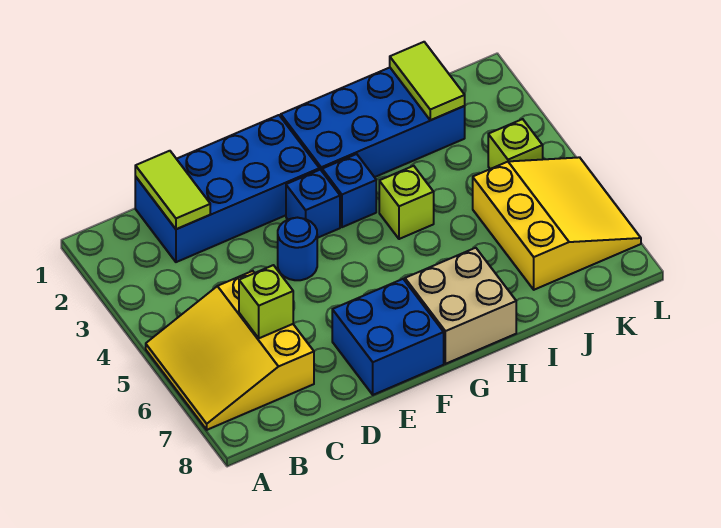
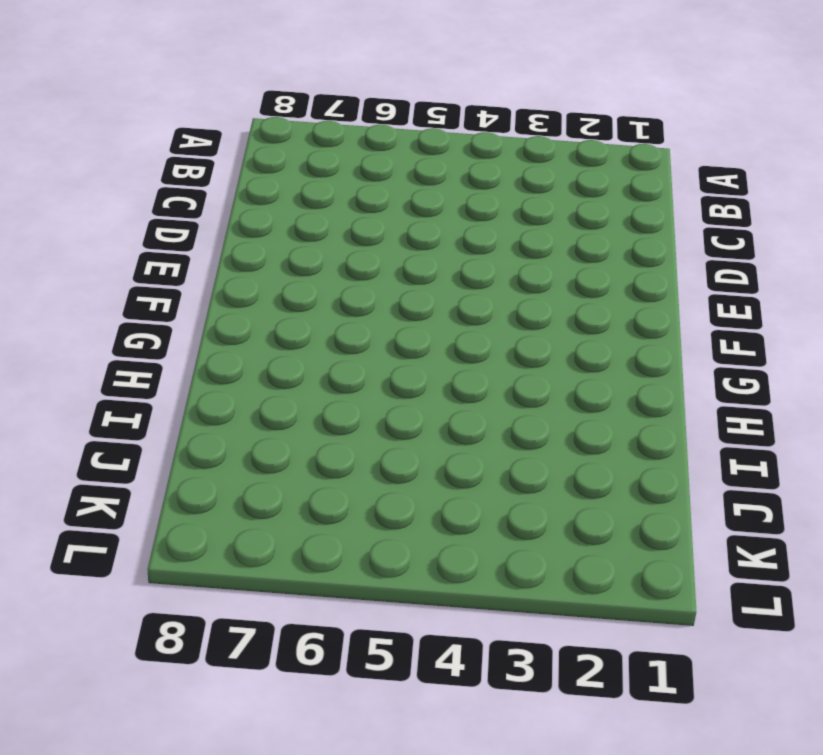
none -> yellow 3x3 slope [146,271,314,430]
none -> blue 2x4 brick [135,115,319,262]
none -> blue 1x1 round brick [278,218,317,280]

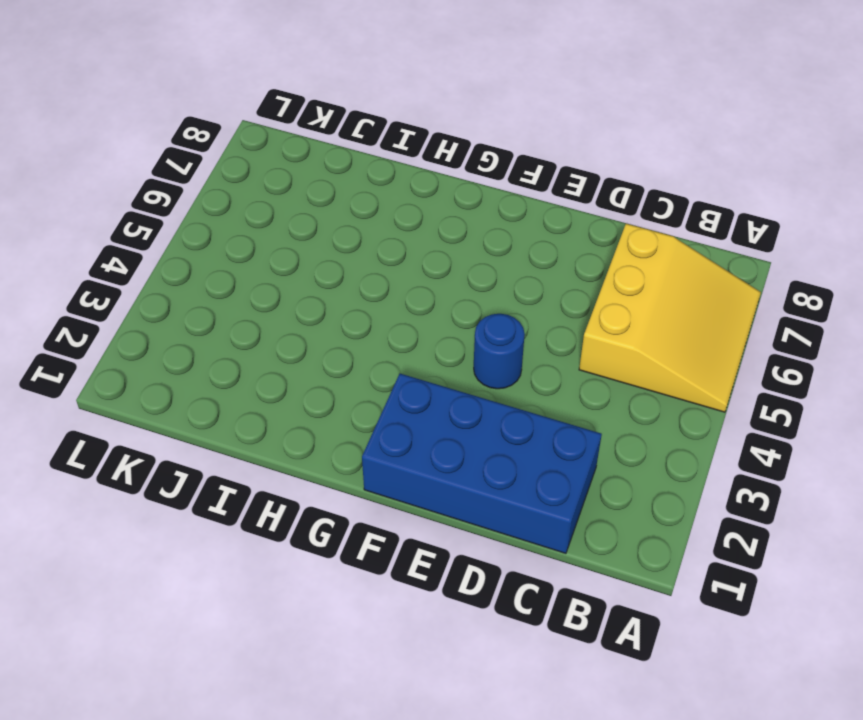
none -> blue 2x2 brick [332,279,444,395]
none -> blue 1x1 brick [286,170,340,238]
none -> blue 2x4 brick [281,68,465,177]

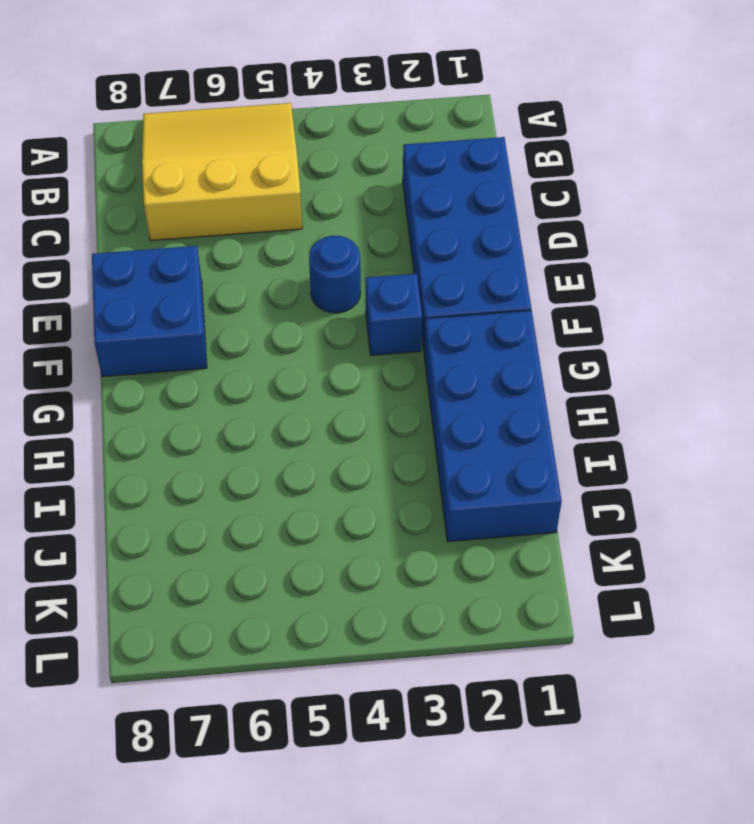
none -> blue 1x1 brick [322,154,376,227]
none -> tan 2x2 brick [405,248,516,364]
none -> lime 1x1 brick [379,166,434,239]

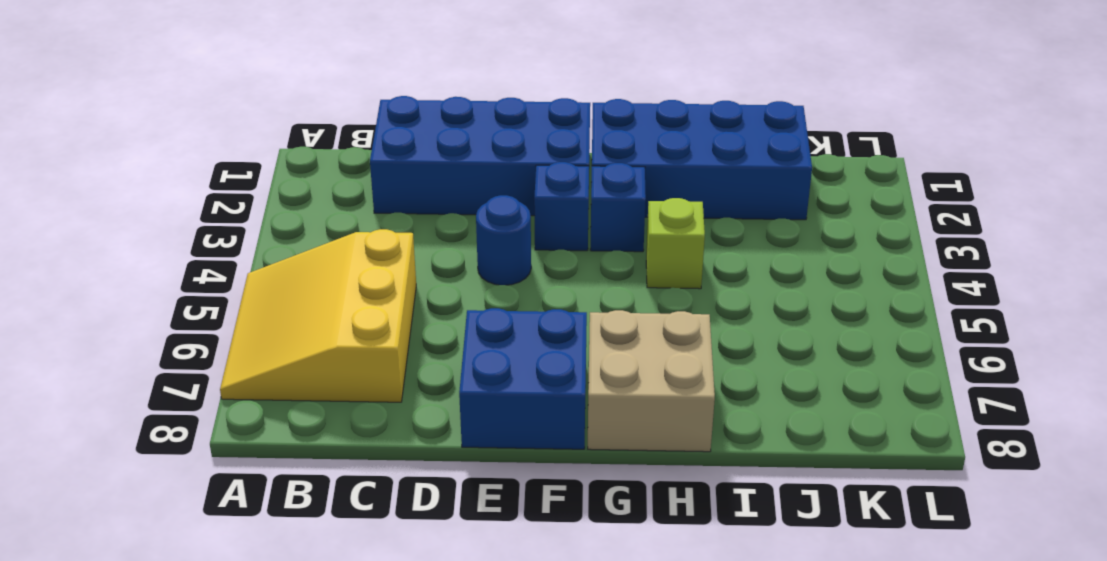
none -> yellow 3x3 slope [473,157,641,290]
none -> lime 1x1 brick [488,119,543,169]
none -> lime 1x2 tile [135,151,210,229]

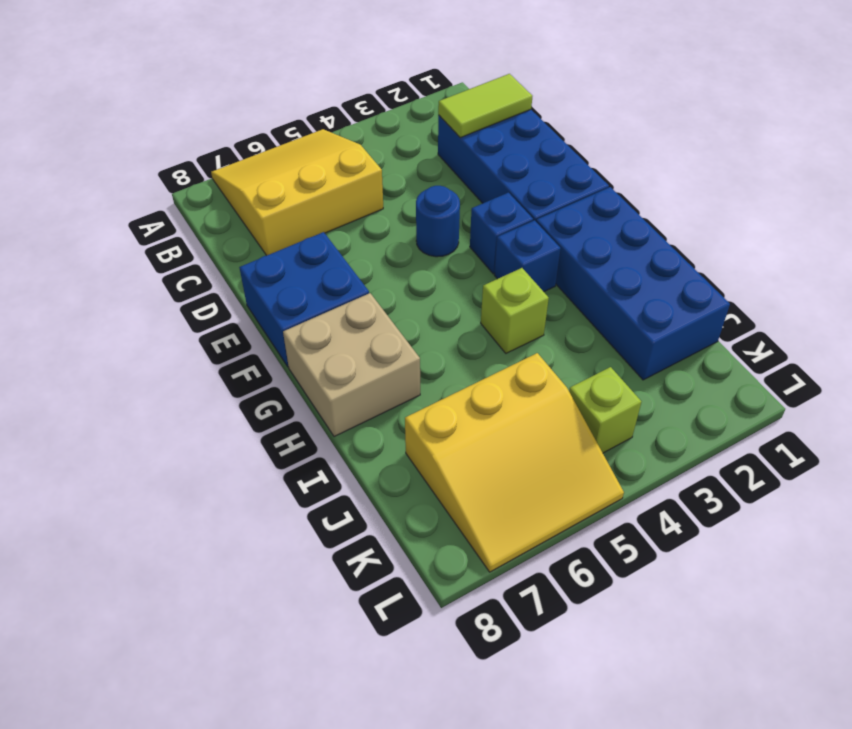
none -> lime 1x1 brick [239,265,293,338]
none -> lime 1x2 tile [390,42,465,120]

